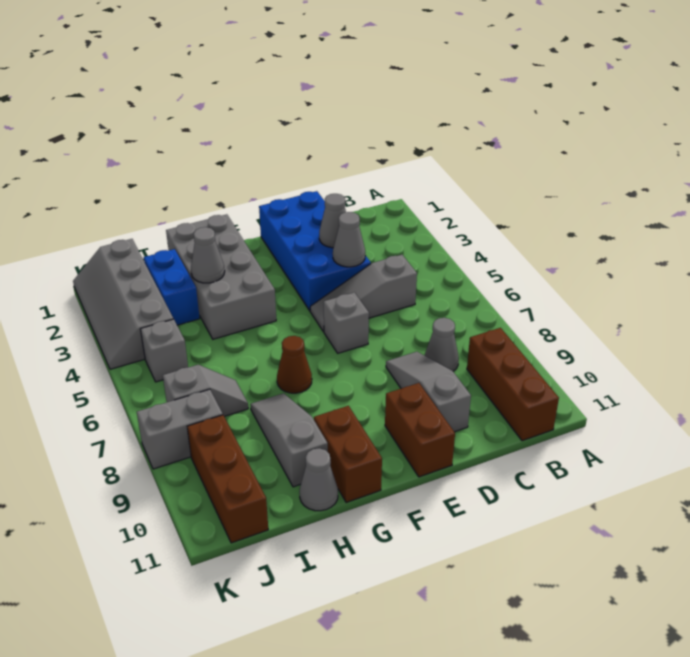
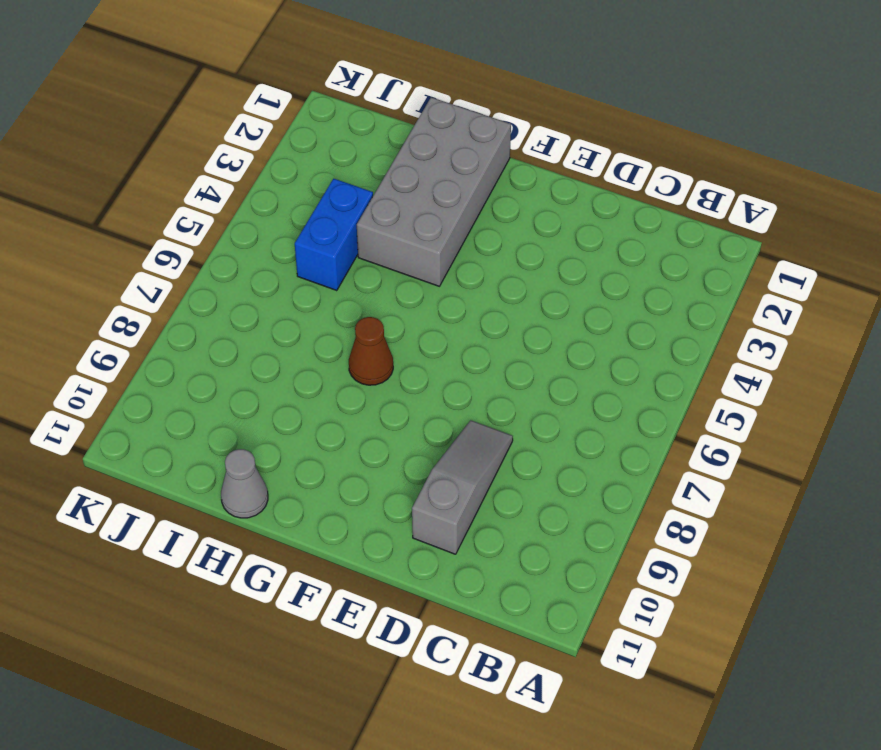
blue 1x2 brick [295,179,373,291] -> blue 1x2 brick moved to [144,249,200,325]
none -> brown 1x3 brick [467,328,559,441]
none -> grey 1x3 slope [310,255,417,332]
none -> grey 1x1 cone [425,318,459,371]

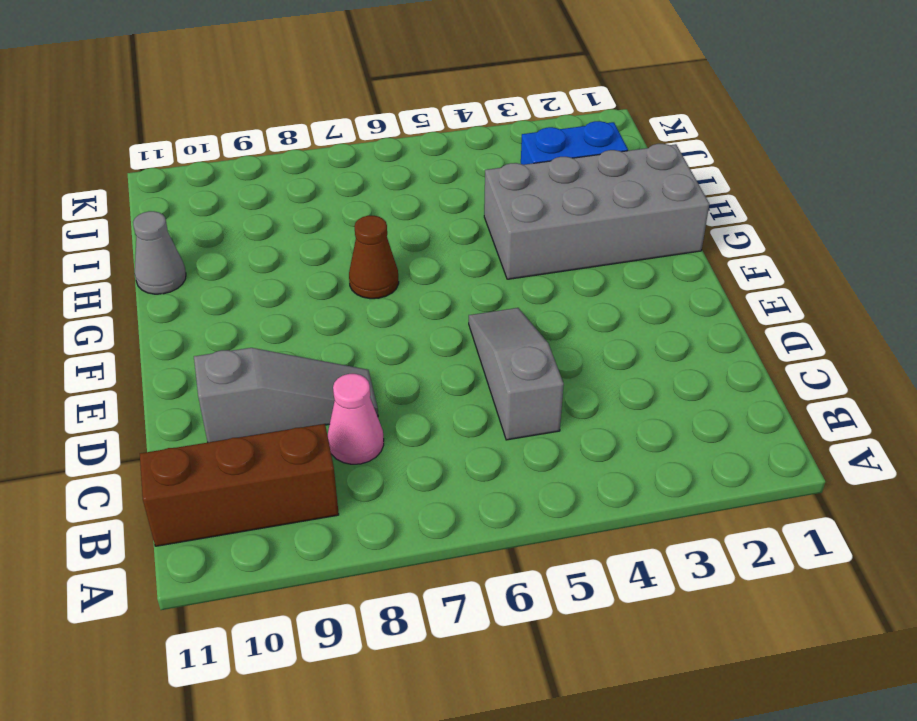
pink 1x1 cone [328,374,384,464] -> grey 1x1 cone [425,318,459,371]
none -> blue 2x4 brick [259,191,371,311]
none -> grey 1x1 brick [324,292,369,353]
none -> brown 1x2 brick [385,383,455,477]

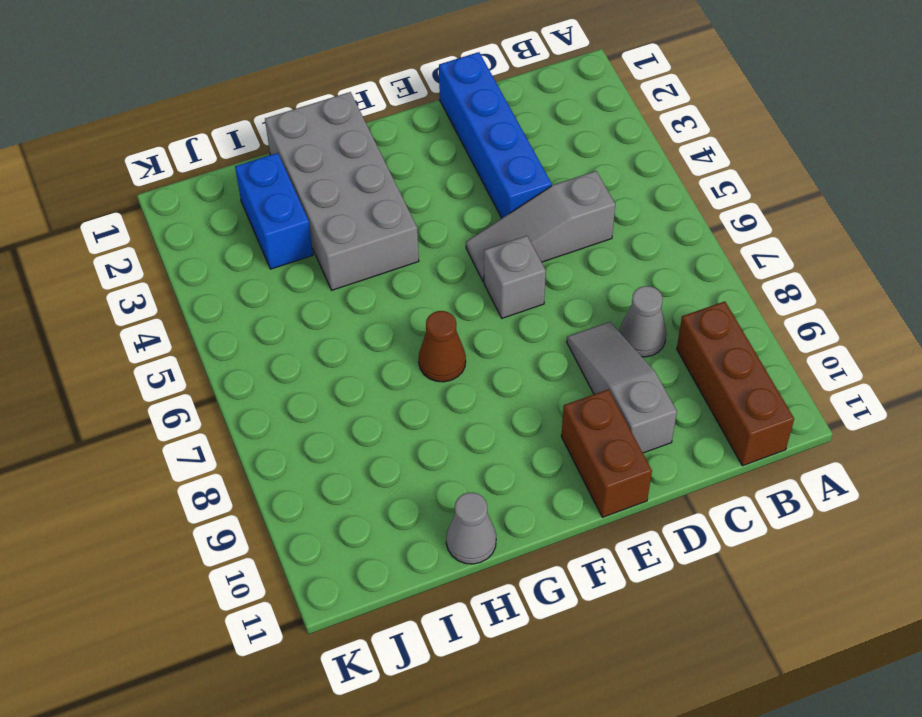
blue 1x4 brick [439,52,552,218] -> blue 2x4 brick [259,191,371,311]
none -> brown 1x2 brick [314,406,382,503]
none -> grey 1x3 slope [250,393,328,487]
none -> grey 1x2 slope [163,365,248,416]

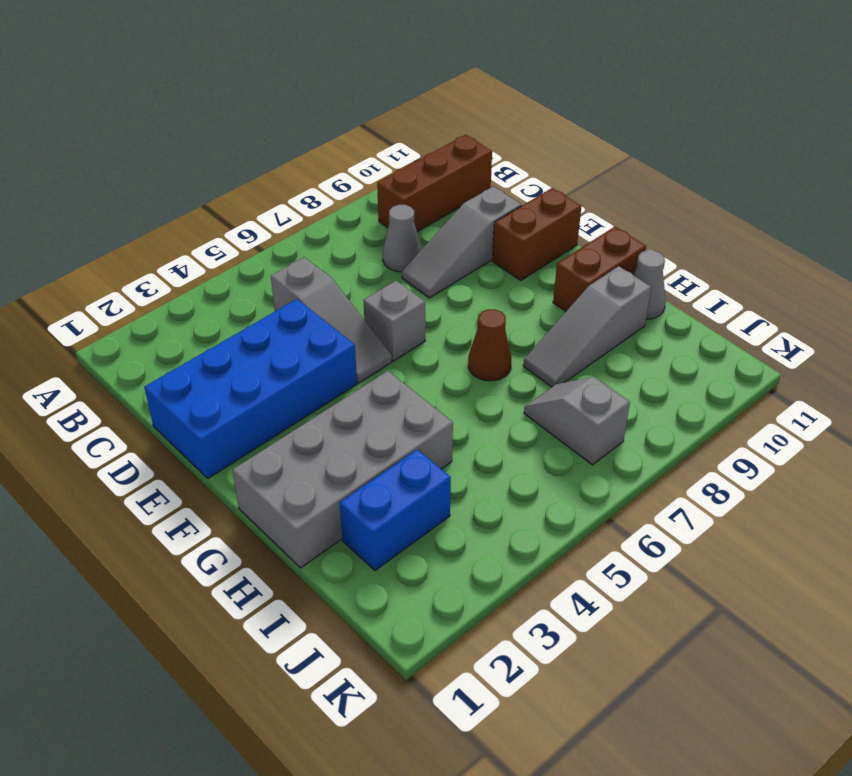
none -> grey 2x4 slope [73,239,173,369]
none -> grey 1x1 brick [141,319,188,382]
none -> grey 1x2 brick [137,389,223,469]

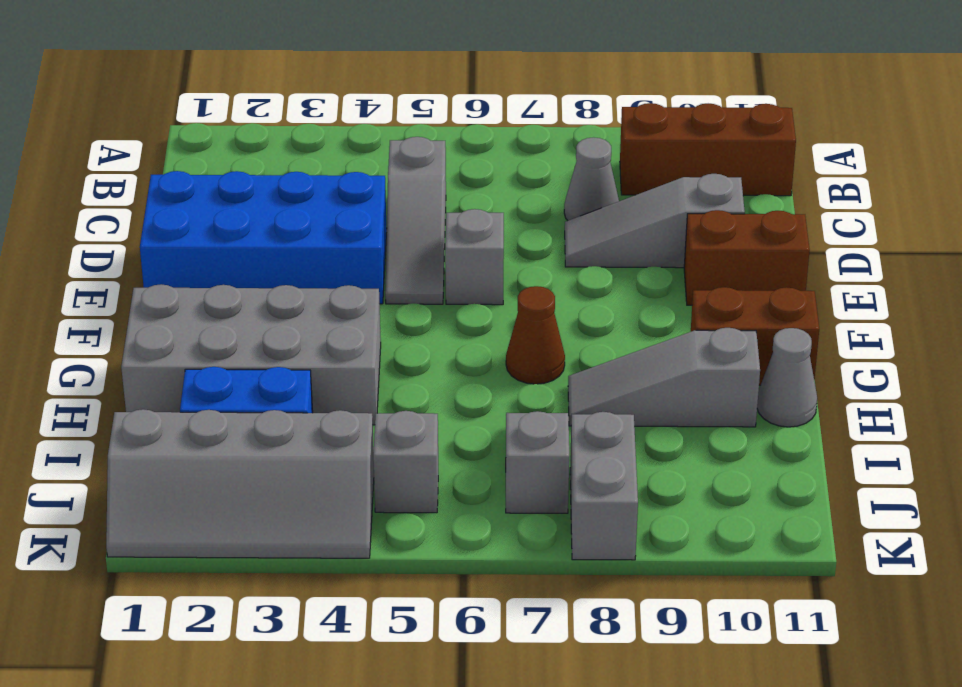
none -> brown 1x3 brick [187,415,268,543]
none -> grey 1x1 cone [319,194,346,248]
none -> grey 1x1 cone [333,212,365,267]

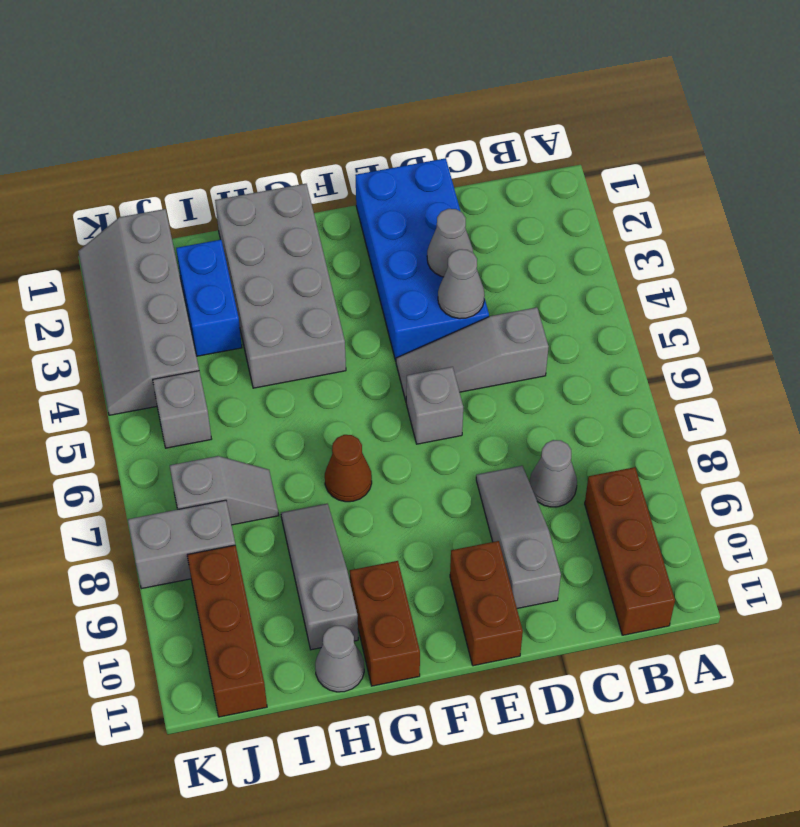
none -> grey 1x1 cone [191,227,225,283]

